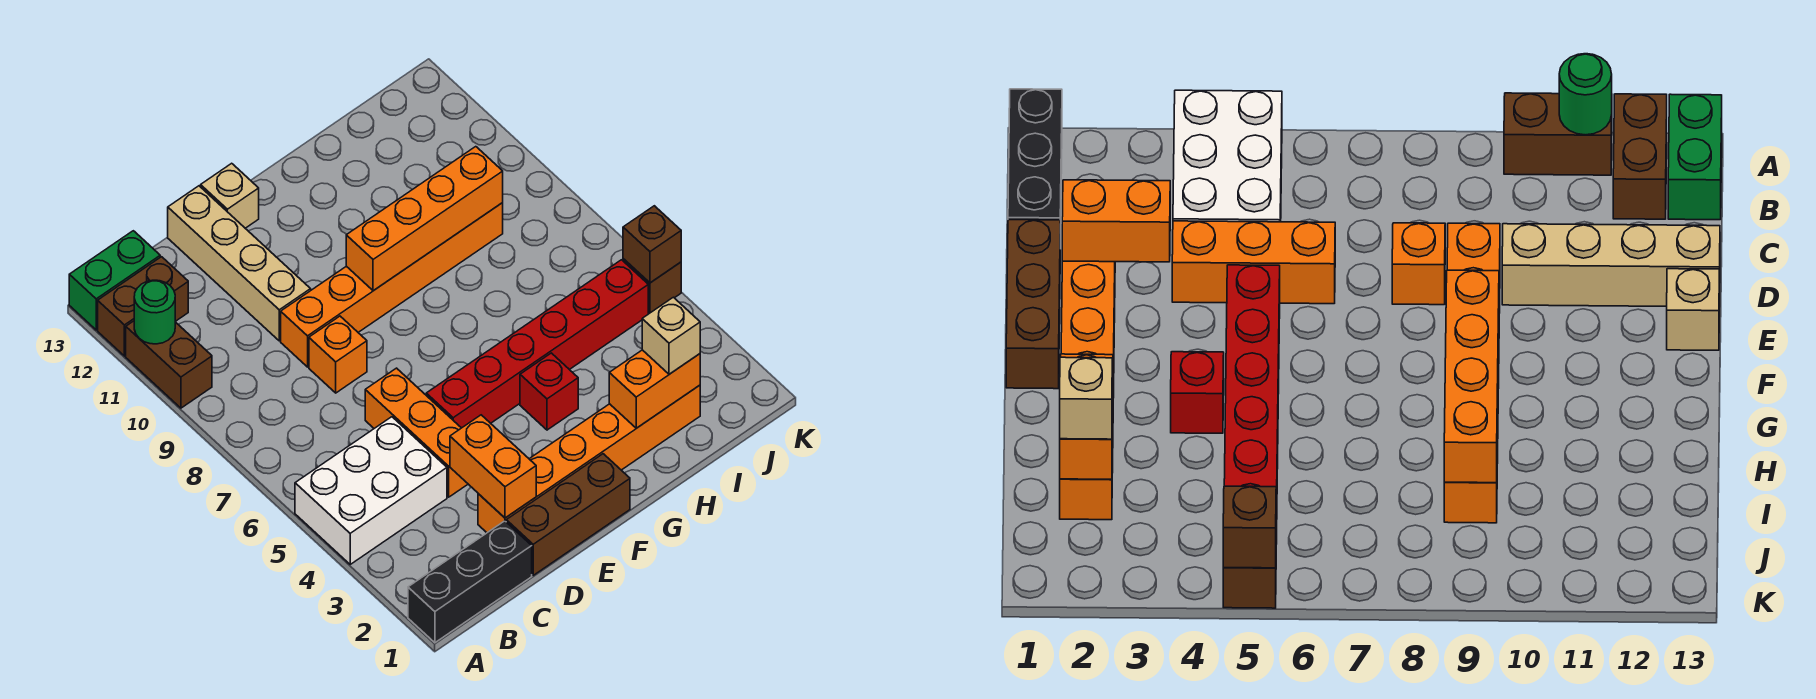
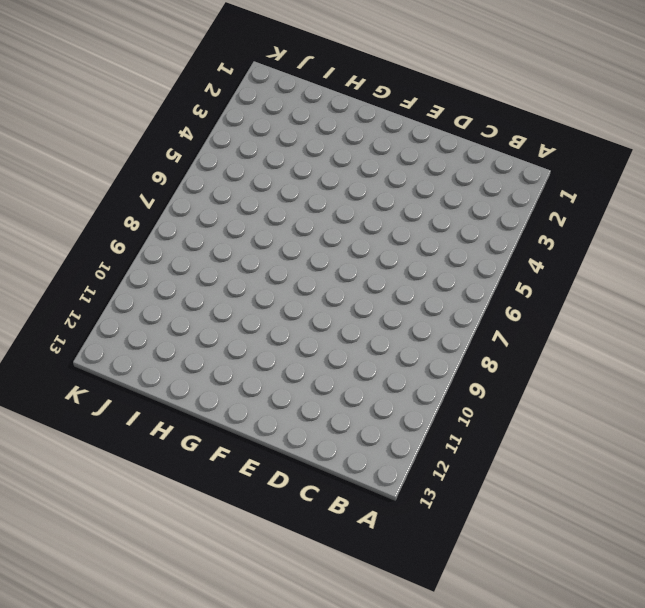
none -> black 1x3 brick [408,521,532,643]
none -> white 2x3 brick [295,417,447,564]
none -> brown 1x2 brick [126,321,212,408]

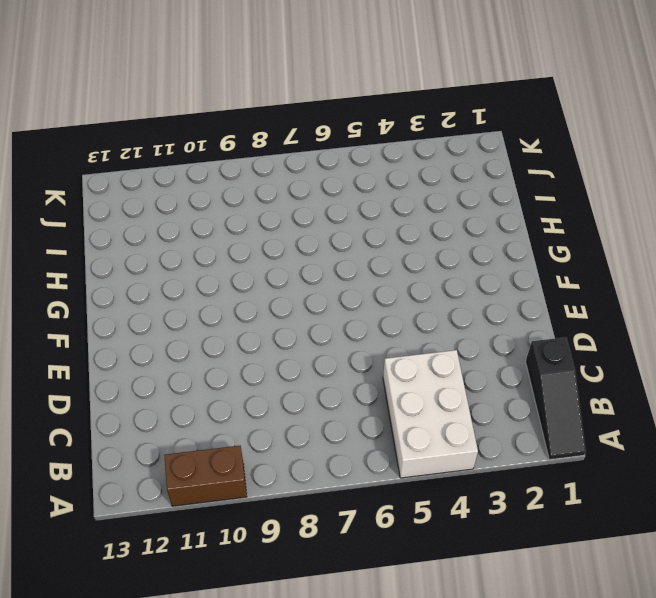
black 1x3 slope [526,337,586,460] -> black 1x3 brick [408,521,532,643]
none -> brown 1x2 brick [98,257,188,356]
none -> green 1x2 brick [69,231,160,330]
none -> brown 1x3 brick [506,454,630,575]

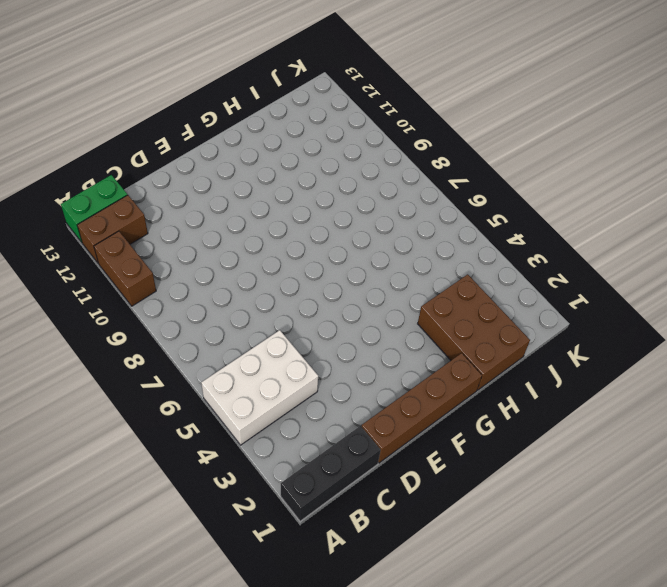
brown 1x4 brick [361,353,482,463] -> brown 1x3 brick [506,454,630,575]
brown 2x3 brick [418,274,530,390] -> orange 1x6 brick [478,385,700,533]
none -> orange 1x3 brick [365,368,468,497]
none -> orange 1x1 brick [309,316,367,393]
none -> orange 1x6 brick [281,203,503,367]

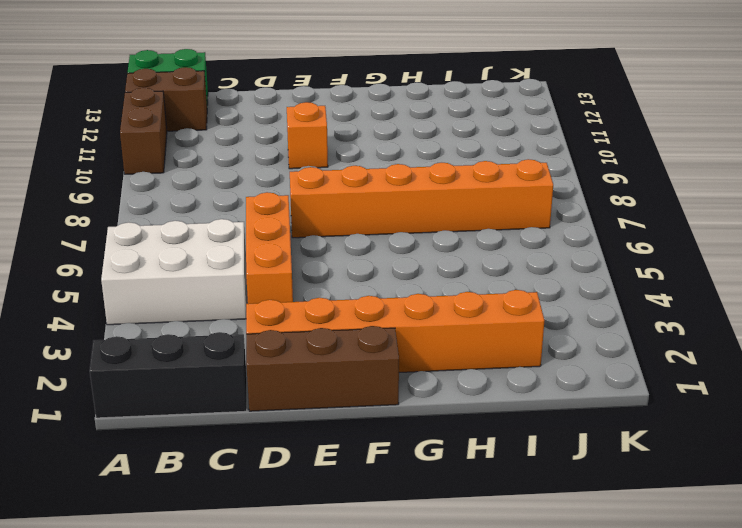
orange 1x6 brick [290,159,553,238] -> orange 1x6 brick moved to [281,203,503,367]
orange 1x1 brick [287,102,328,169] -> orange 1x1 brick moved to [309,316,367,393]
none -> tan 1x4 brick [168,186,311,341]
none -> red 1x6 brick [426,260,648,428]
none -> tan 1x1 brick [201,163,259,228]

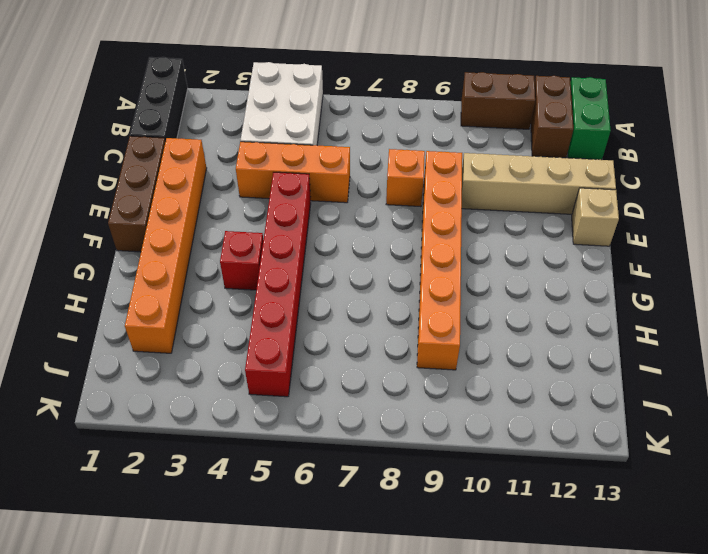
none -> brown 1x1 brick [623,259,681,313]
none -> green 1x1 round brick [134,280,175,344]
none -> orange 1x2 brick [450,415,536,518]

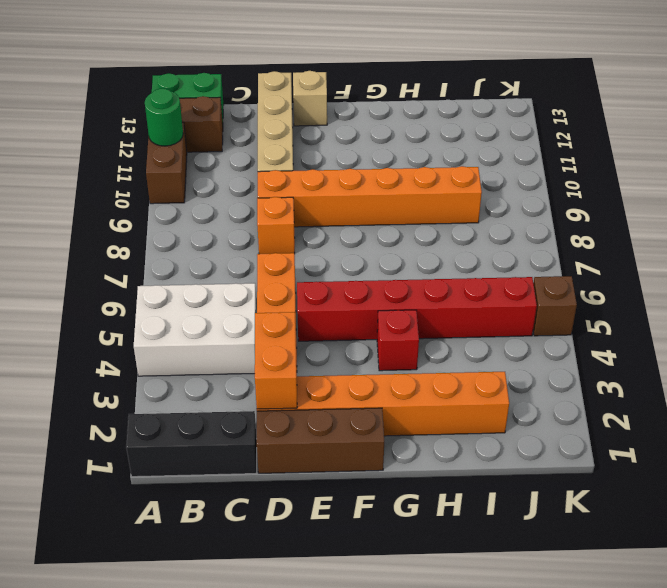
none -> orange 1x4 brick [346,147,503,291]
none -> orange 1x2 brick [609,350,700,428]
none -> brown 1x1 brick [623,206,681,283]

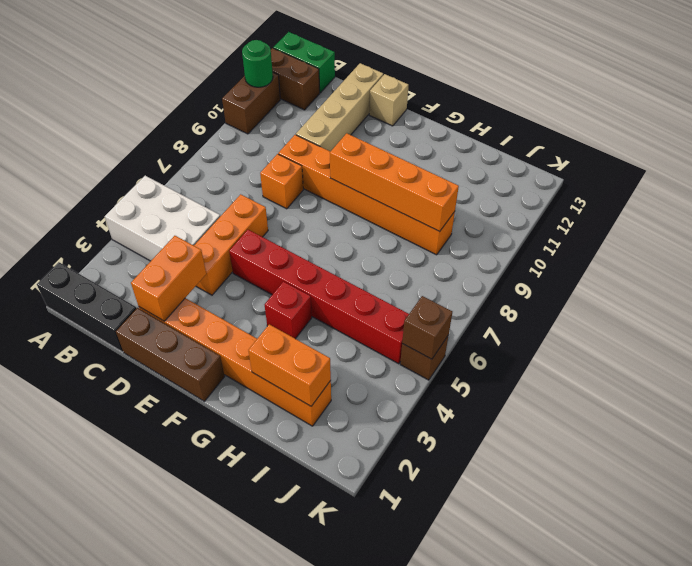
none -> tan 1x1 brick [642,297,700,374]

